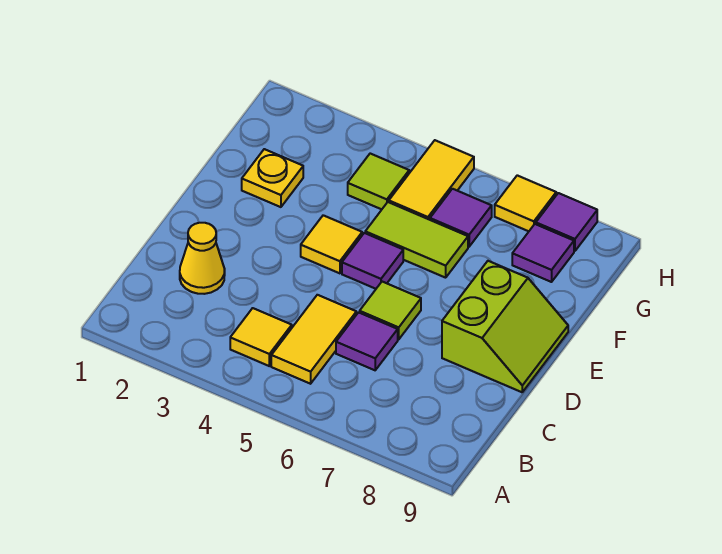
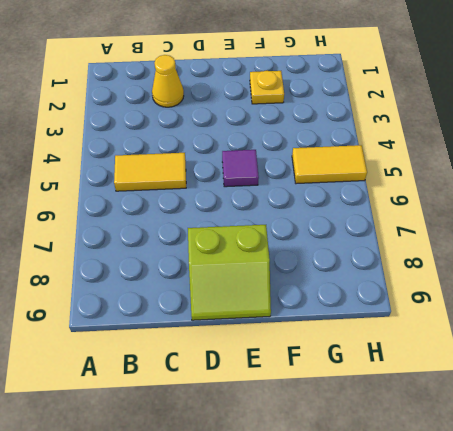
none -> yellow 1x1 tile [230,308,292,366]
none -> purple 1x1 tile [336,312,398,370]
none -> lime 1x1 tile [360,282,421,339]

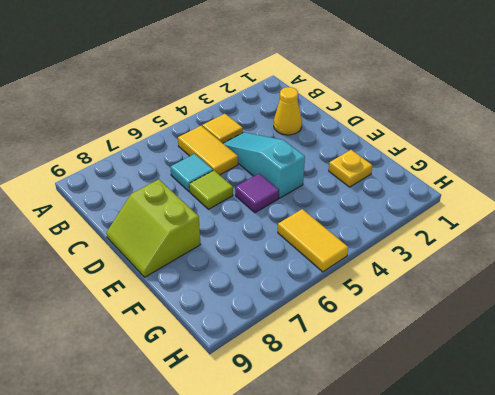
cyan 1x3 slope [223,132,305,198] -> yellow 1x1 tile [301,215,362,273]
cyan 1x1 tile [170,154,213,191] -> purple 1x1 tile [336,312,398,370]
none -> lime 1x2 tile [365,202,468,278]
none -> lime 1x1 tile [348,154,409,209]
none -> purple 1x1 tile [430,189,492,247]

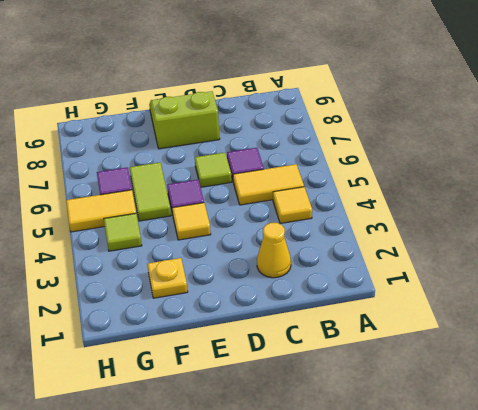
none -> purple 1x1 tile [512,224,574,282]
none -> yellow 1x1 tile [495,175,556,231]
none -> purple 1x1 tile [536,193,597,251]

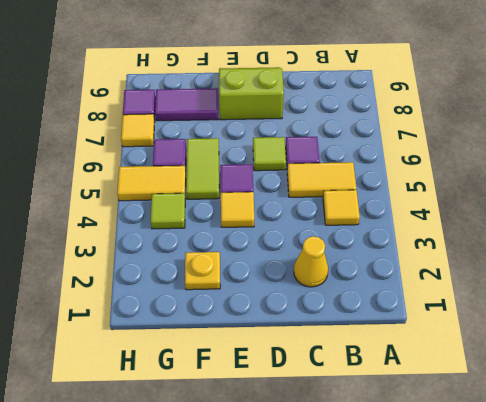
purple 1x2 tile [155,88,218,121] -> purple 1x1 tile [512,224,574,282]

